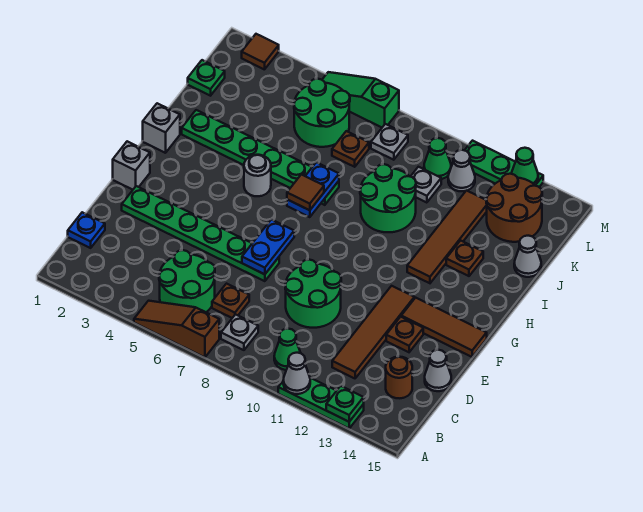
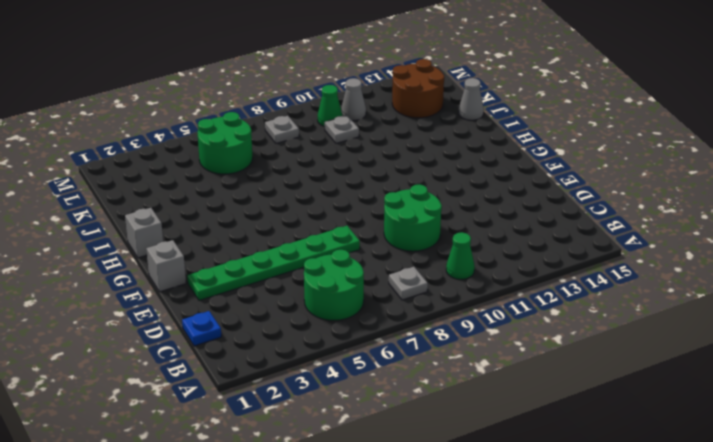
none -> brown 1x3 slope [134,301,219,357]
none -> green 1x3 plate [278,378,364,428]
none -> brown 1x1 plate [212,284,249,318]
none -> brown 1x4 tile [332,286,414,378]

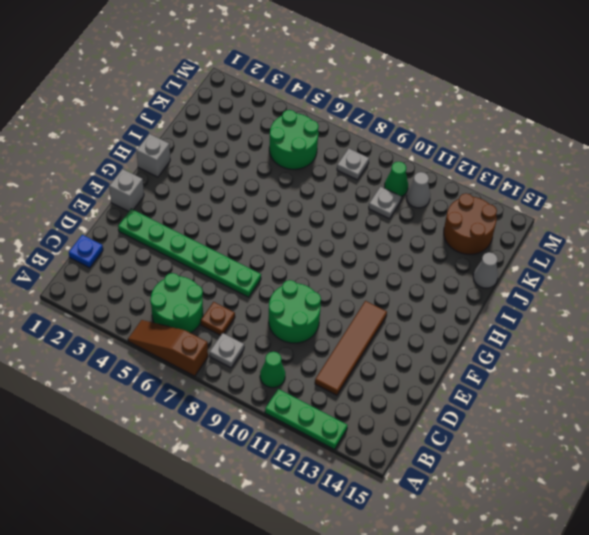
none -> brown 1x1 round brick [386,357,412,398]
none -> grey 1x1 cone [425,350,451,391]
none -> brown 1x1 plate [386,317,423,352]
none -> brown 1x3 tile [401,298,487,357]

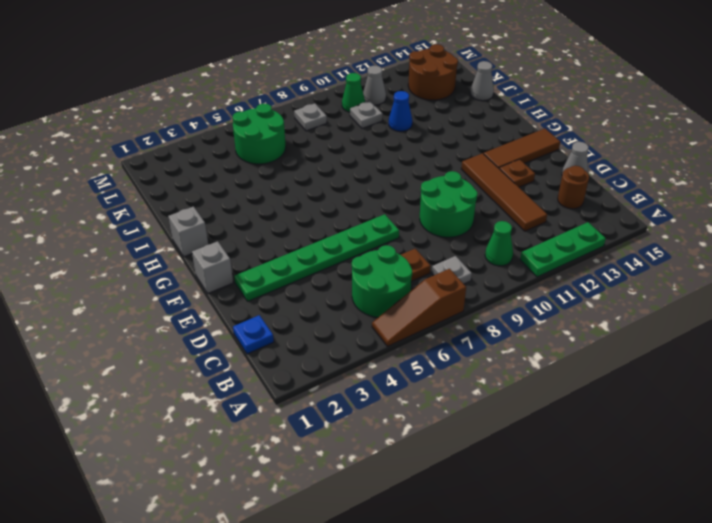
blue 1x1 cone [389,91,412,131] -> none
none -> grey 1x1 round brick [244,155,271,196]
none -> brown 1x4 tile [407,191,487,283]
none -> green 1x6 plate [182,110,339,205]
none -> green 2x2 round brick [360,164,416,232]

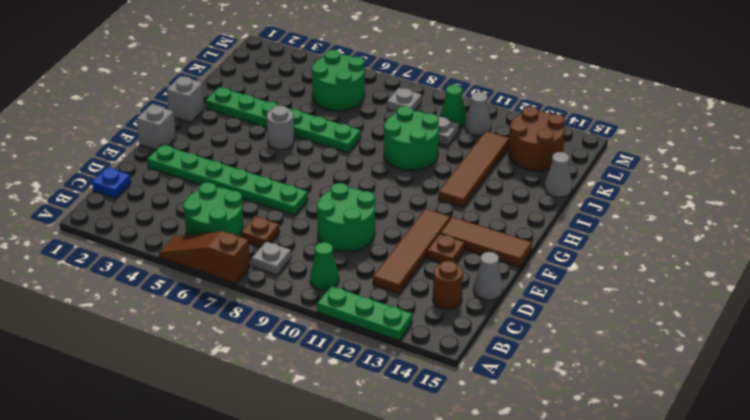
none -> brown 1x1 plate [446,240,483,276]
none -> green 1x1 plate [188,60,225,96]
none -> brown 1x1 plate [332,131,369,167]
none -> brown 1x1 tile [242,34,279,70]

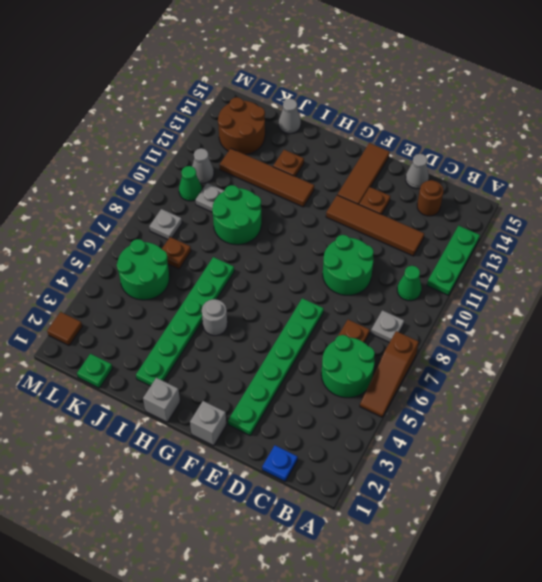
none -> green 1x3 slope [322,72,399,127]
none -> green 1x3 plate [465,141,543,187]
none -> grey 1x1 cone [283,353,310,394]
none -> green 1x1 plate [326,386,364,422]

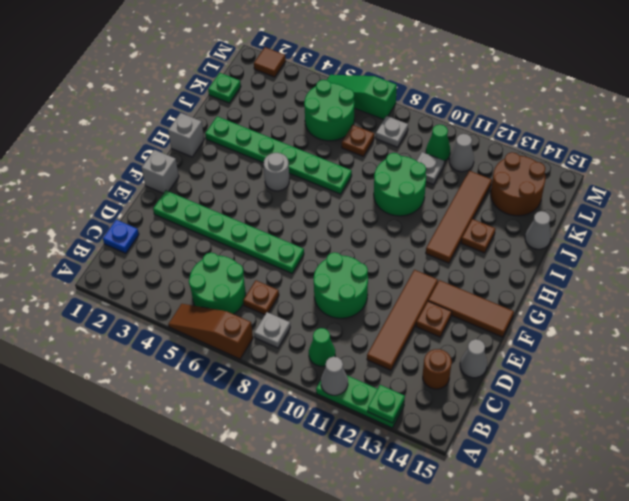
none -> green 1x3 plate [465,141,543,187]
none -> blue 1x2 plate [242,219,294,274]
none -> blue 1x2 plate [287,162,339,217]
none -> green 1x1 cone [512,148,538,185]

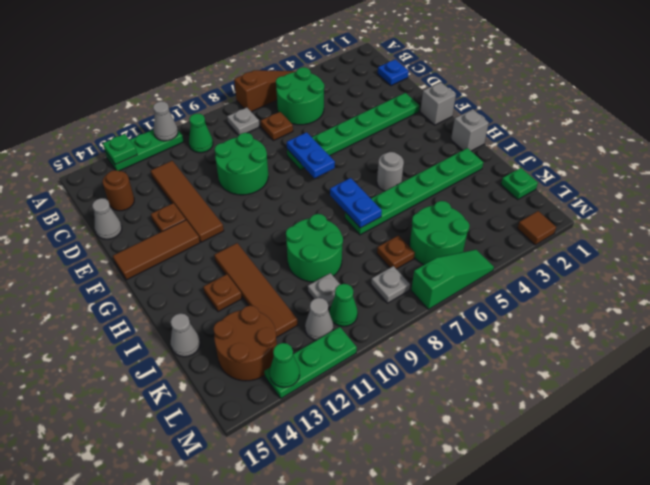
none -> brown 1x1 tile [287,174,324,210]

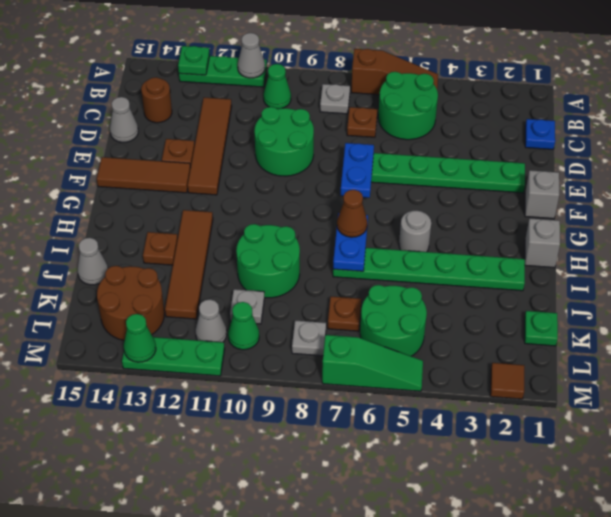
brown 1x1 cone [337,190,367,237] -> brown 1x1 tile [287,174,324,210]

